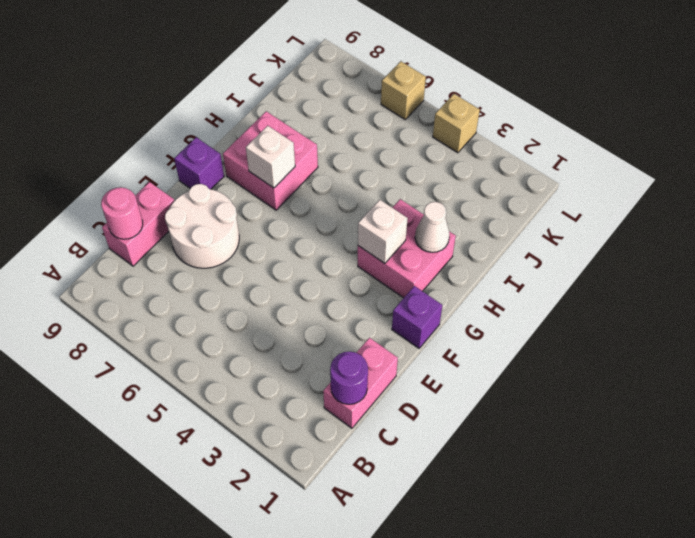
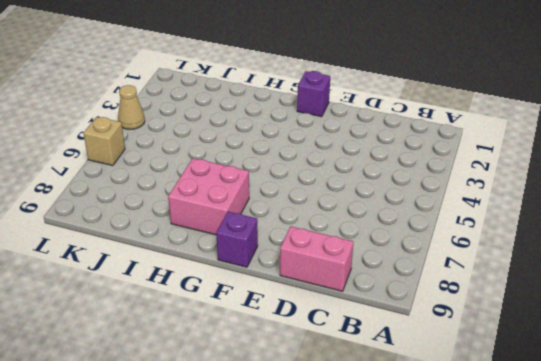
tan 1x1 cone [118,85,145,129] -> tan 1x1 brick [433,94,480,153]
none -> pink 1x2 brick [323,338,398,428]
none -> white 2x2 round brick [165,184,239,268]
none -> pink 2x2 brick [358,199,456,298]

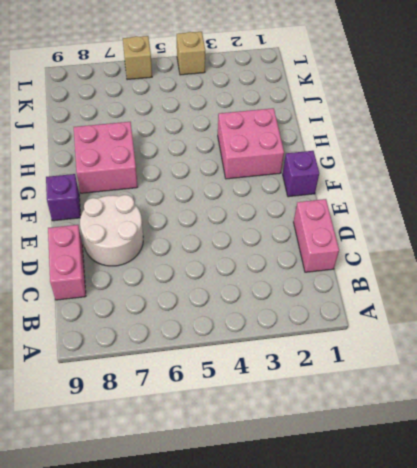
none -> purple 1x1 round brick [330,351,368,404]
none -> pink 1x1 round brick [101,187,143,239]
none -> white 1x1 brick [358,200,408,263]

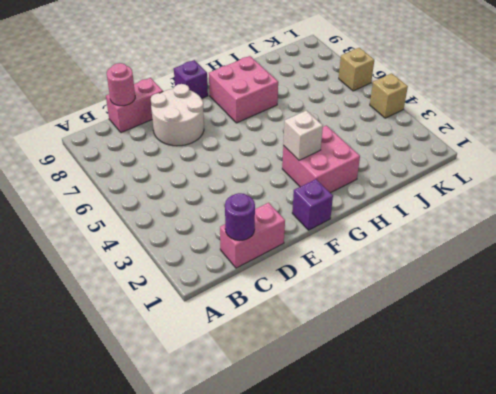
none -> white 1x1 brick [246,126,295,188]
none -> white 1x1 cone [415,202,450,252]

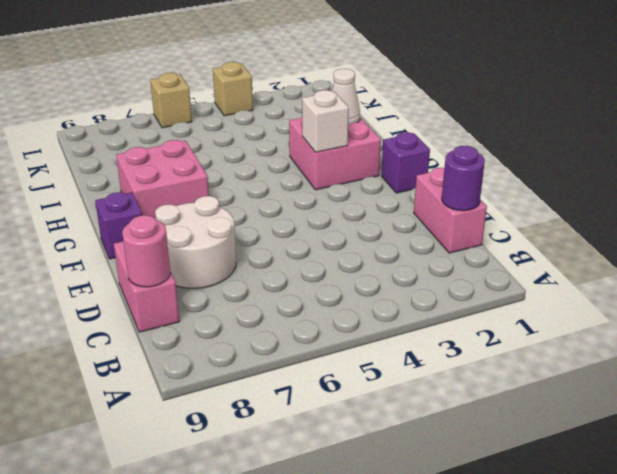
none -> white 1x1 brick [246,126,295,188]

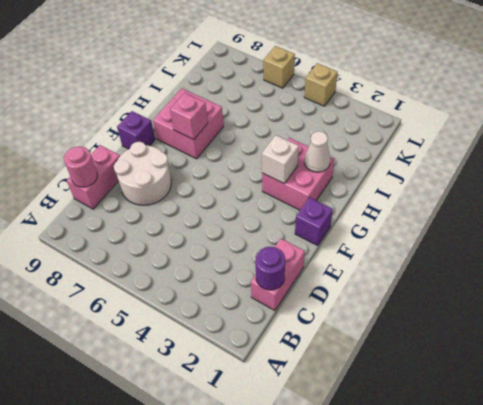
pink 1x1 brick [170,93,208,140] -> white 1x1 brick [246,126,295,188]

